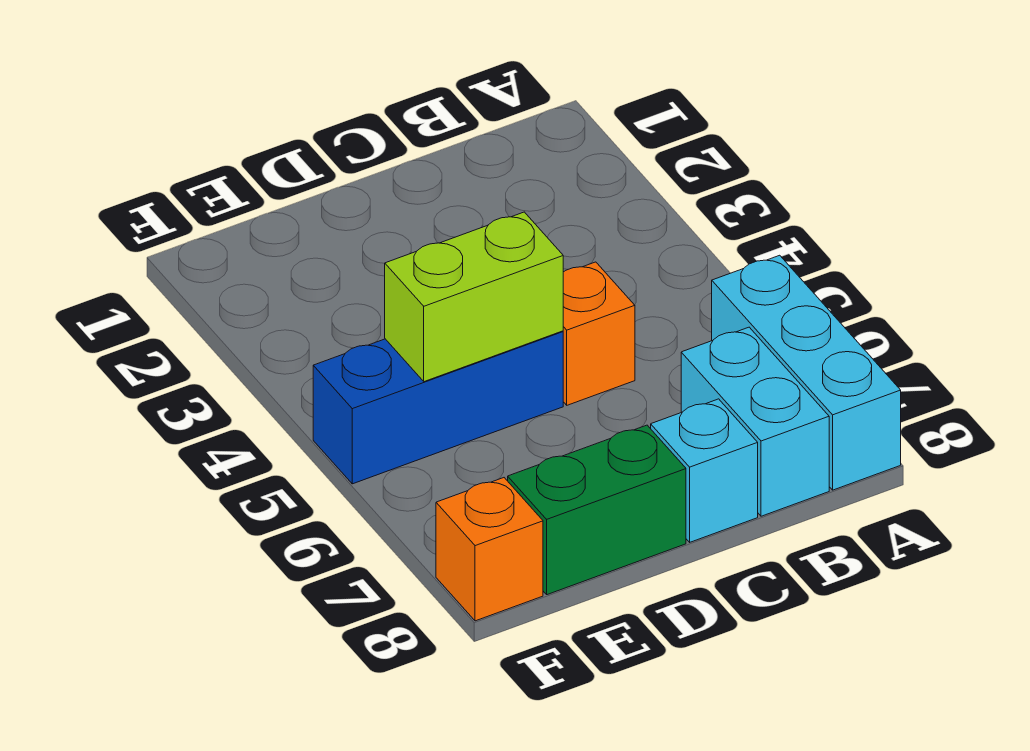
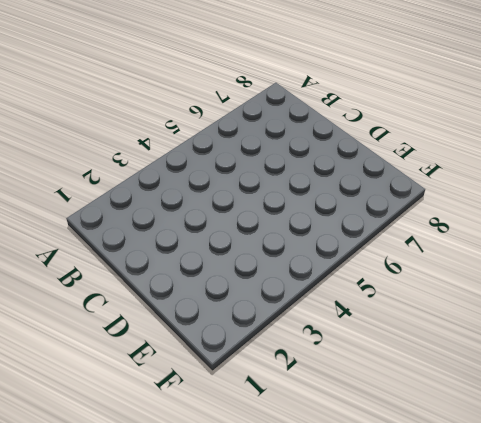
none -> cyan 1x3 brick [712,255,901,490]
none -> cyan 1x2 brick [681,327,829,516]

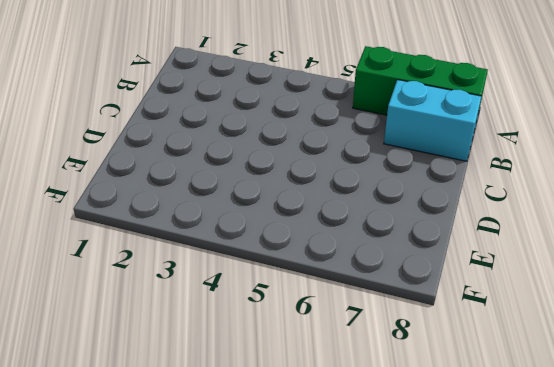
green 1x3 brick [353,46,488,121] -> cyan 1x3 brick [712,255,901,490]
none -> orange 1x1 brick [563,262,635,405]
none -> cyan 1x1 brick [651,399,758,542]

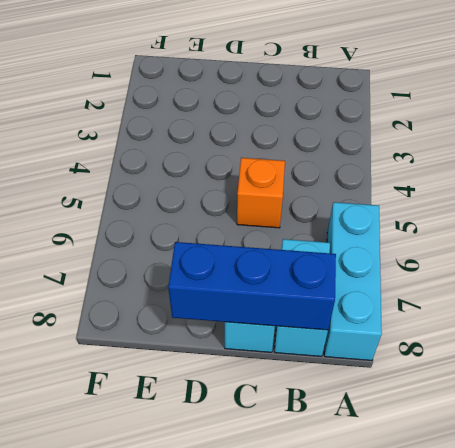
blue 1x3 brick [168,242,336,330] -> blue 1x3 brick moved to [313,331,563,484]
none -> green 1x2 brick [508,425,686,595]
none -> orange 1x1 brick [436,478,543,621]

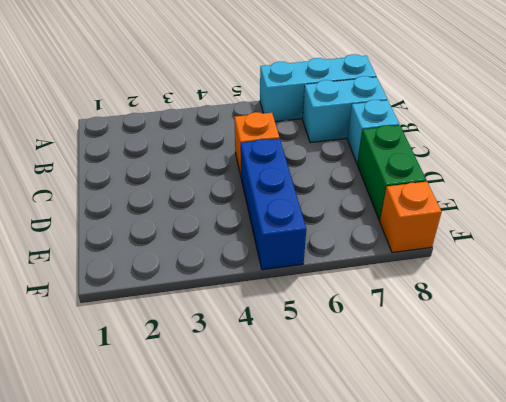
none -> lime 1x2 brick [385,212,563,382]

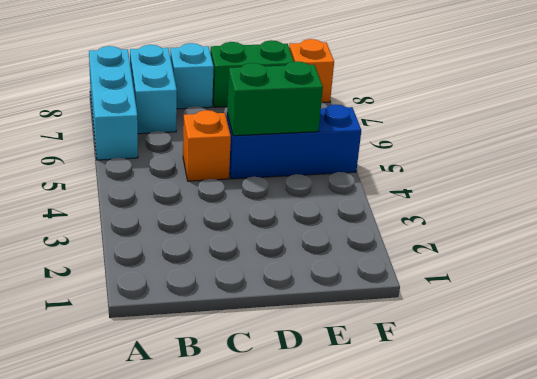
green 1x2 brick [227,61,323,136] -> lime 1x2 brick [385,212,563,382]

